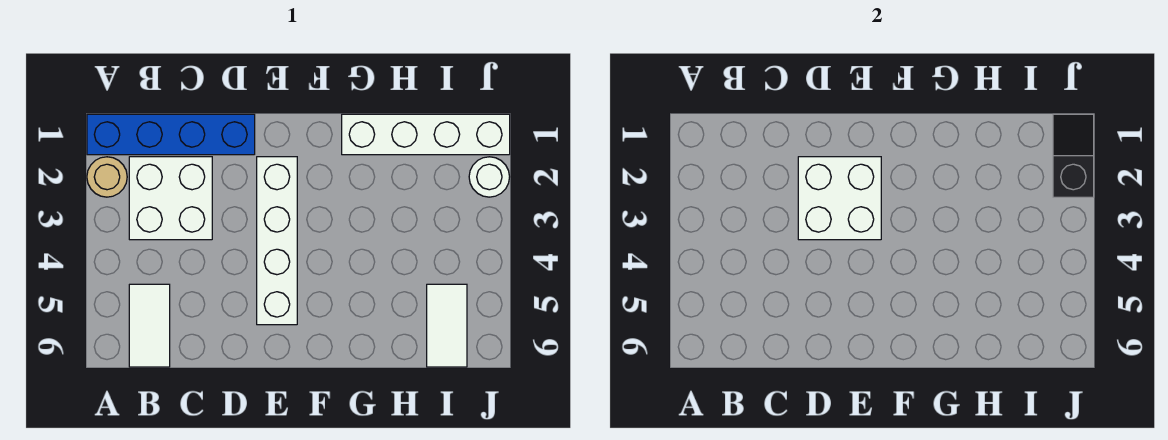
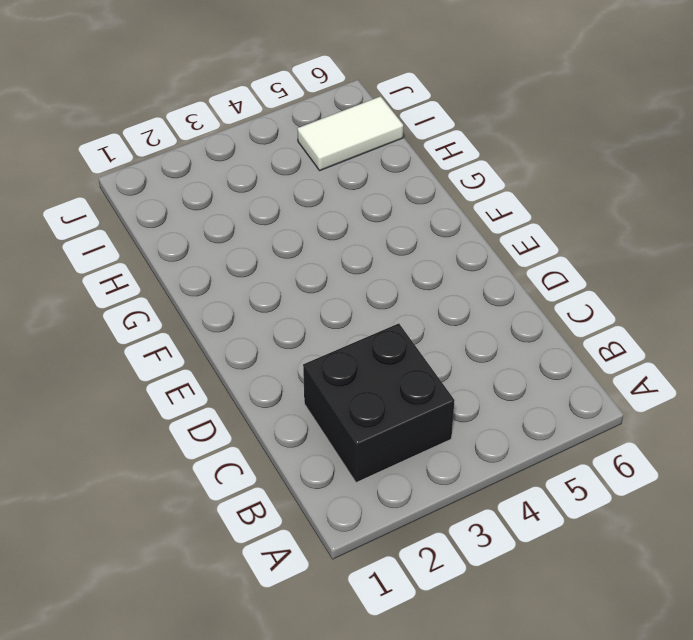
black 2x2 brick [303,323,455,483] -> white 2x2 brick [129,157,212,240]
none -> blue 1x4 brick [87,114,255,155]
none -> tan 1x1 round brick [87,157,127,197]

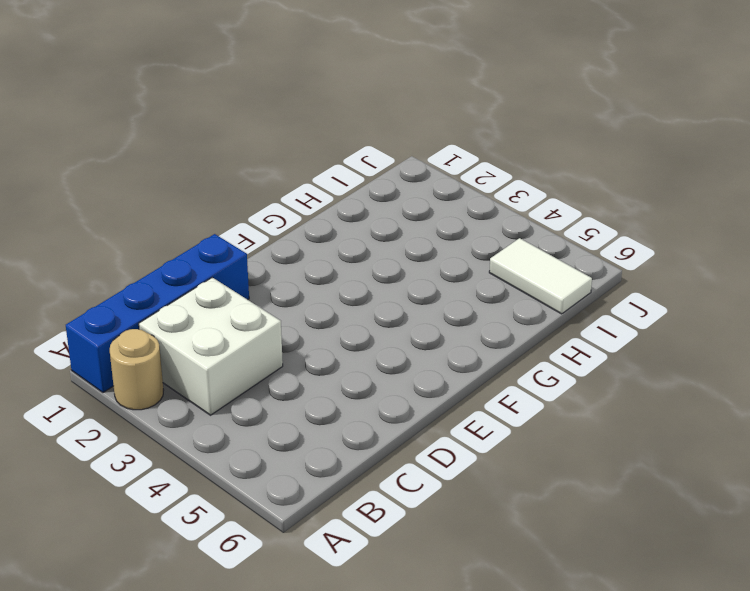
none -> white 1x2 tile [129,284,170,367]
none -> white 1x4 brick [257,157,297,325]

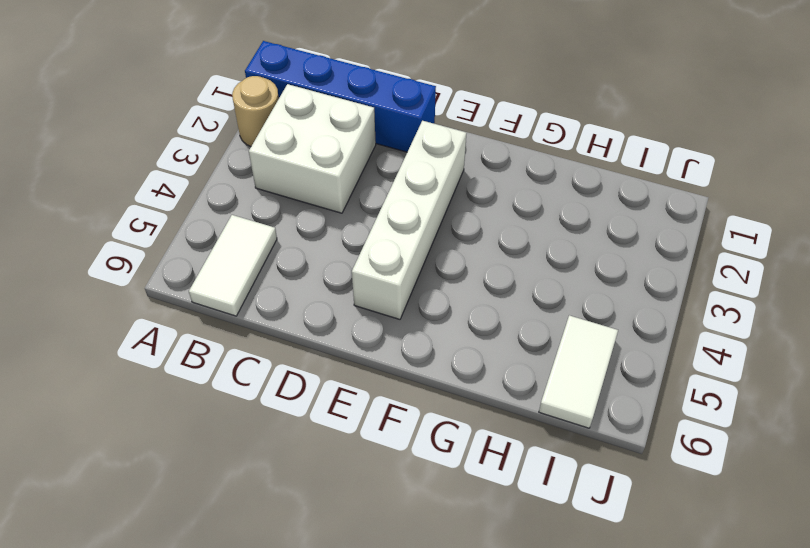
none -> white 1x4 brick [342,114,510,155]
none -> white 1x1 round brick [469,157,510,197]

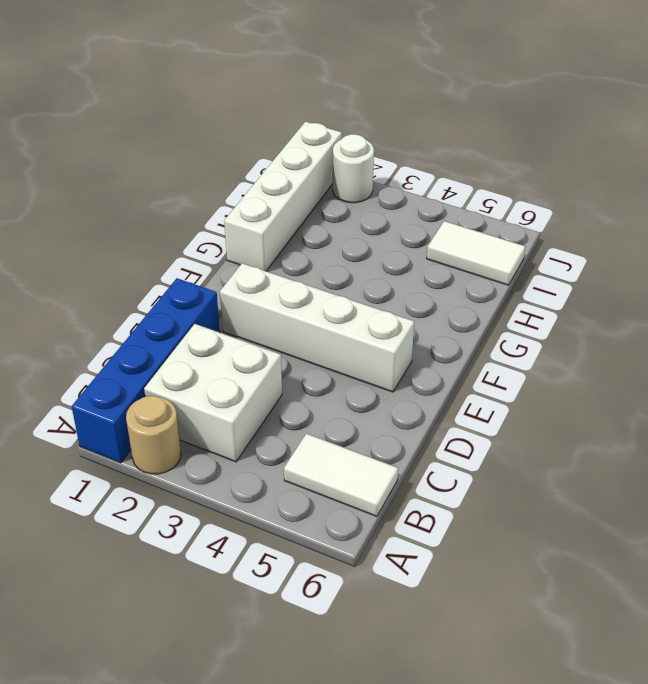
none -> white 2x2 brick [798,157,881,240]
none -> black 1x2 slope [1053,114,1094,197]

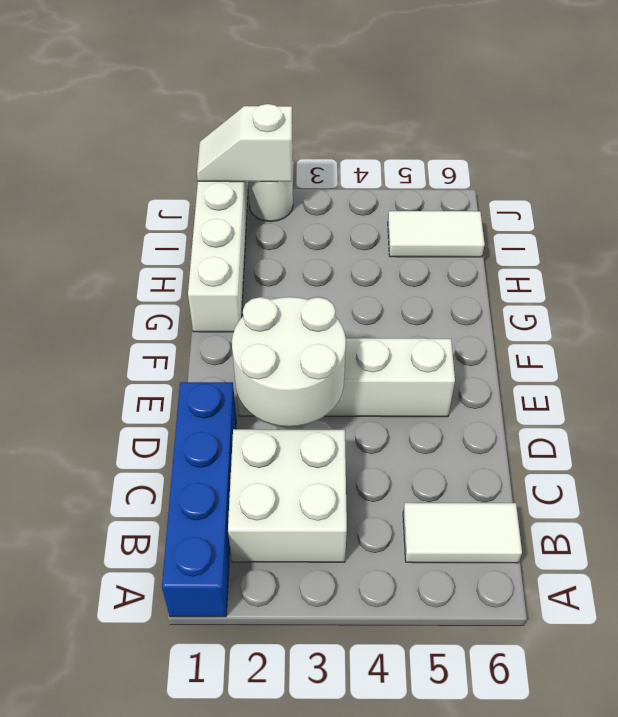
white 2x2 round brick [232,297,346,427] -> white 2x2 brick [798,157,881,240]
white 1x2 slope [197,104,293,182] -> black 1x2 slope [1053,114,1094,197]
none -> tan 1x1 round brick [87,157,127,197]

